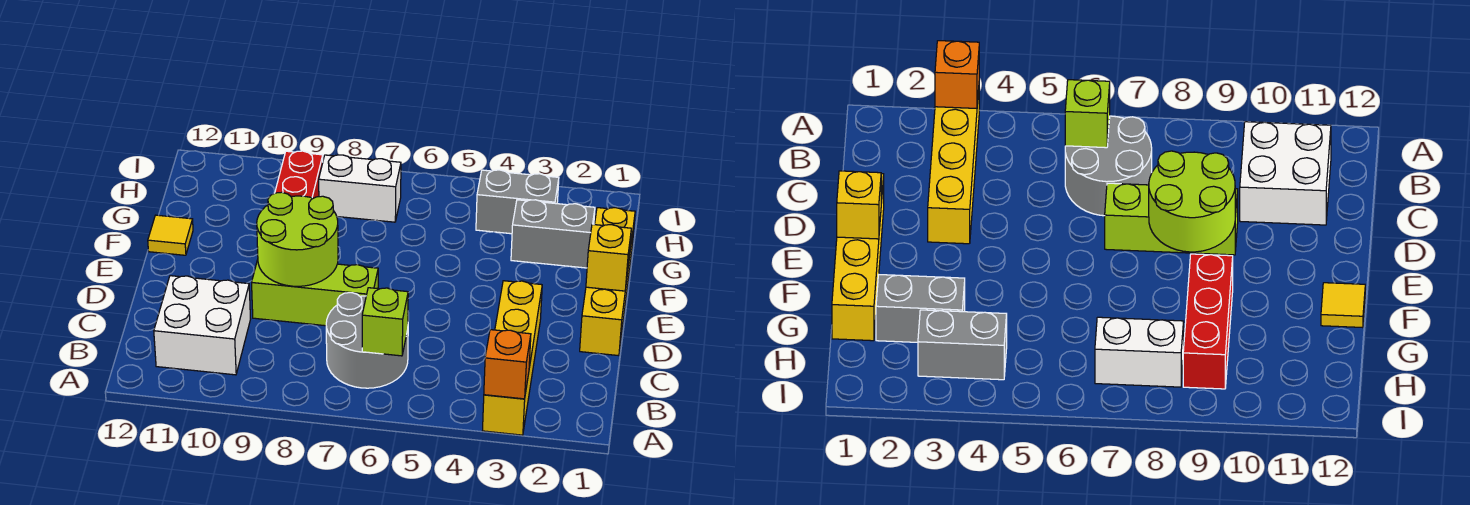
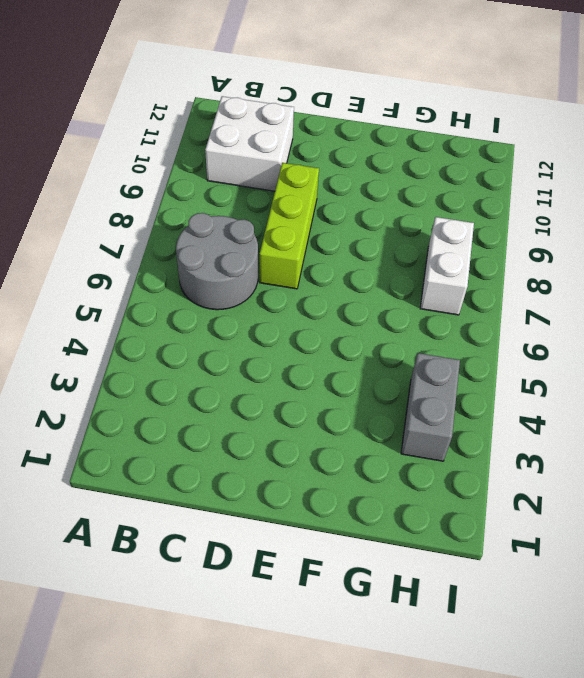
none -> yellow 1x4 brick [483,281,542,435]
none -> yellow 1x4 brick [580,208,635,356]
none -> red 1x3 brick [275,151,323,198]

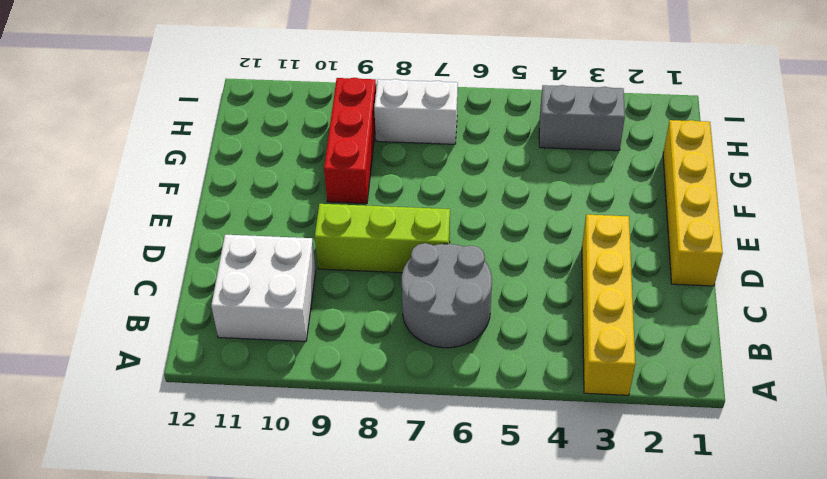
none -> yellow 1x1 tile [148,215,193,255]
none -> grey 1x2 brick [511,200,595,268]
none -> orange 1x1 brick [484,330,531,399]

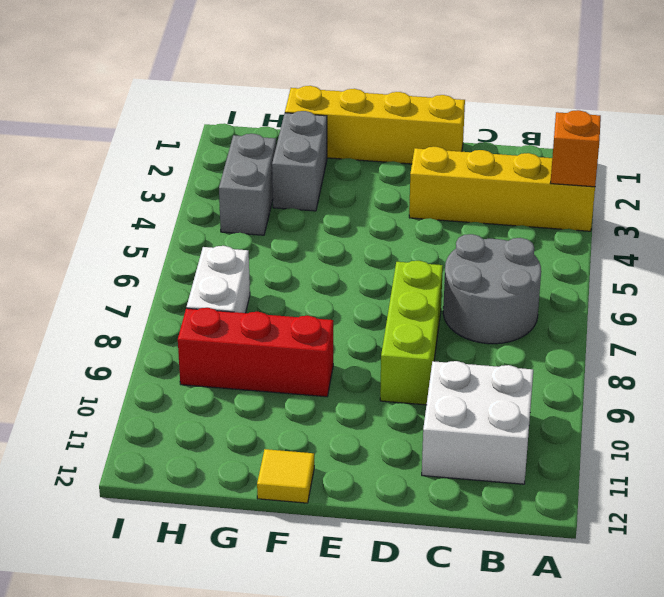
none -> lime 1x1 brick [362,288,408,356]
none -> lime 2x2 round brick [257,192,338,286]
none -> yellow 1x1 brick [586,224,631,291]

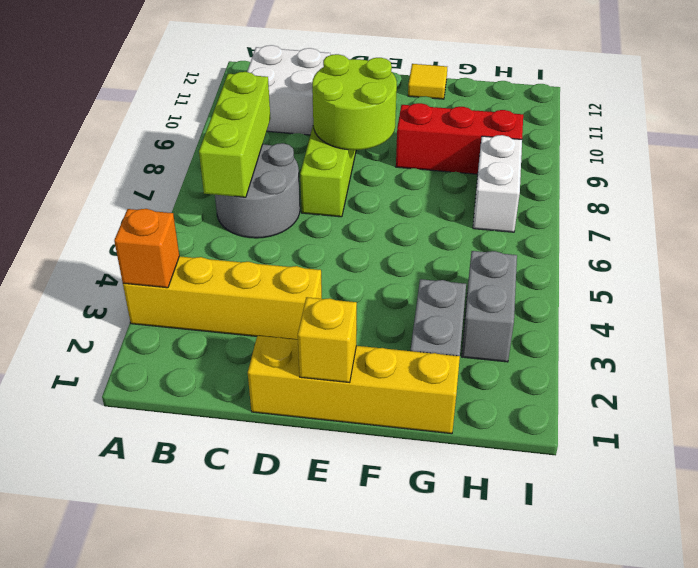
lime 1x3 brick [199,72,271,197] -> lime 1x1 brick [362,288,408,356]

